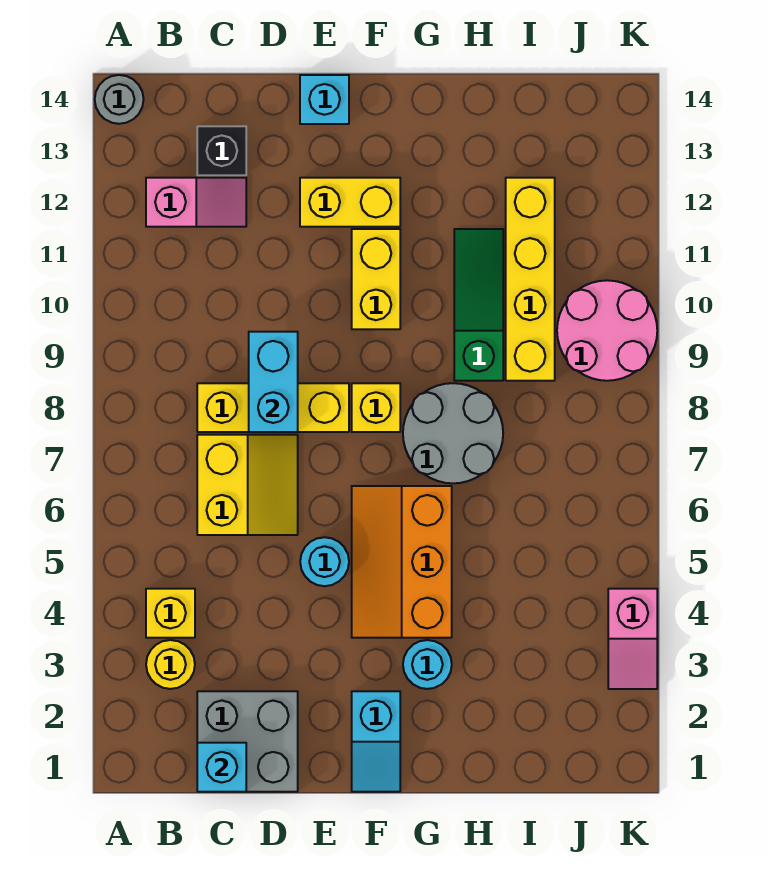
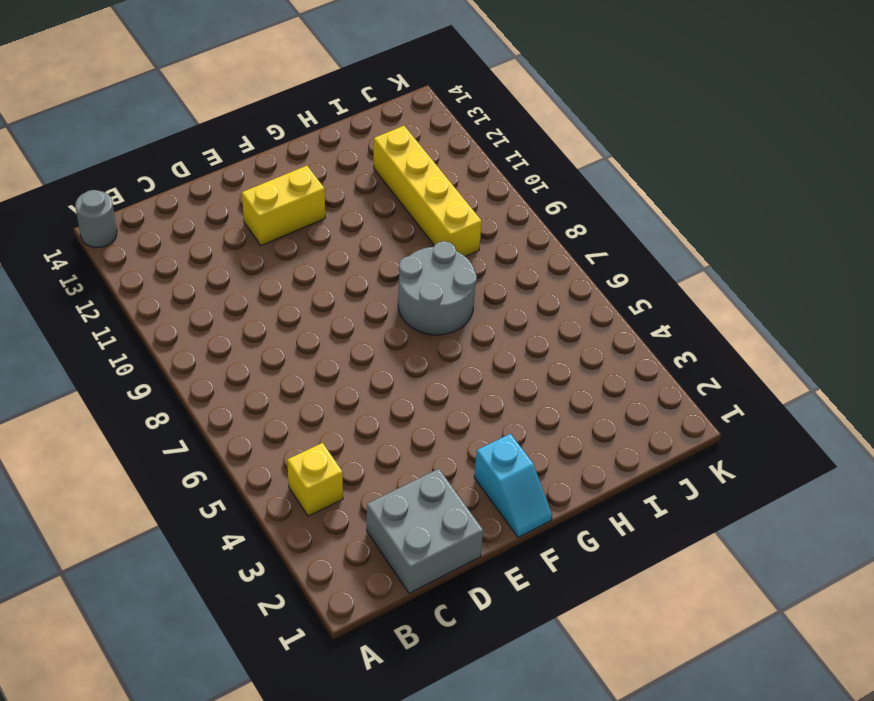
none -> yellow 1x1 round brick [146,640,195,689]
none -> pink 1x2 slope [146,178,246,227]
none -> yellow 2x2 slope [197,435,298,535]

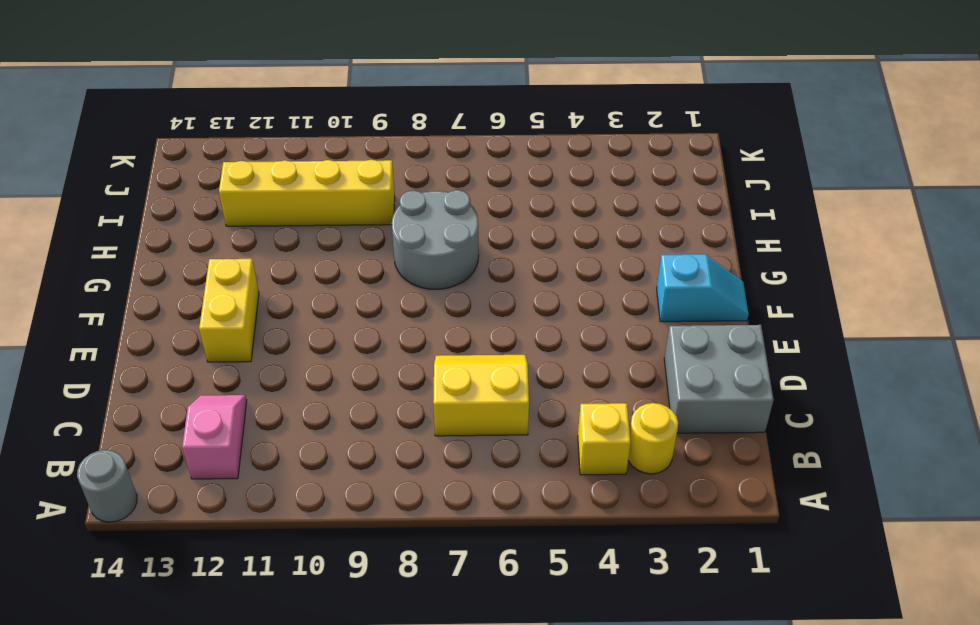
none -> yellow 1x3 brick [197,383,349,432]
none -> black 1x1 brick [197,126,246,175]
none -> cyan 1x1 round brick [300,537,349,586]

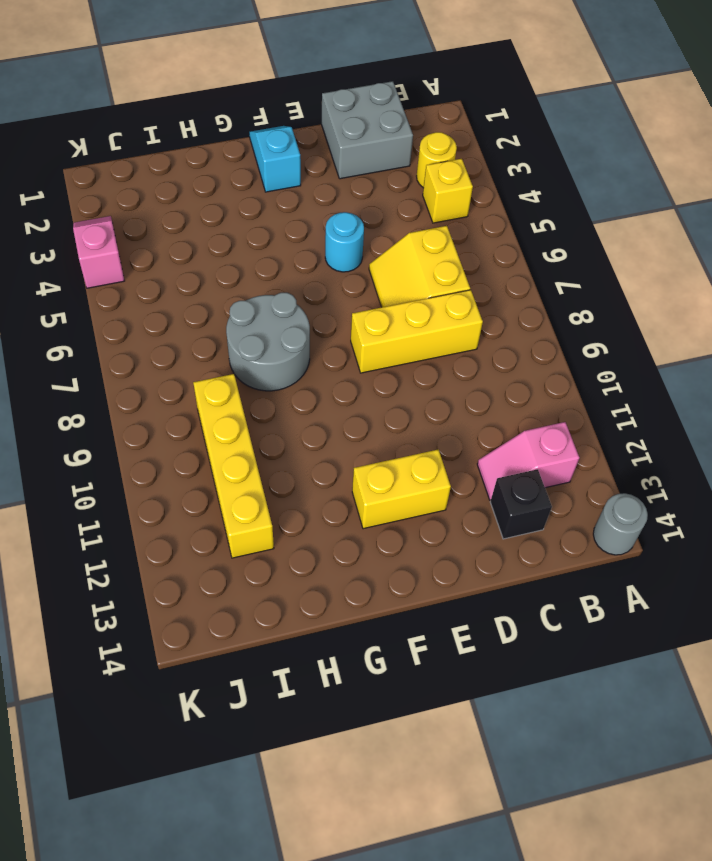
none -> cyan 1x1 brick [300,75,349,124]
none -> orange 2x3 slope [352,486,452,638]
none -> yellow 1x1 brick [352,383,400,432]

